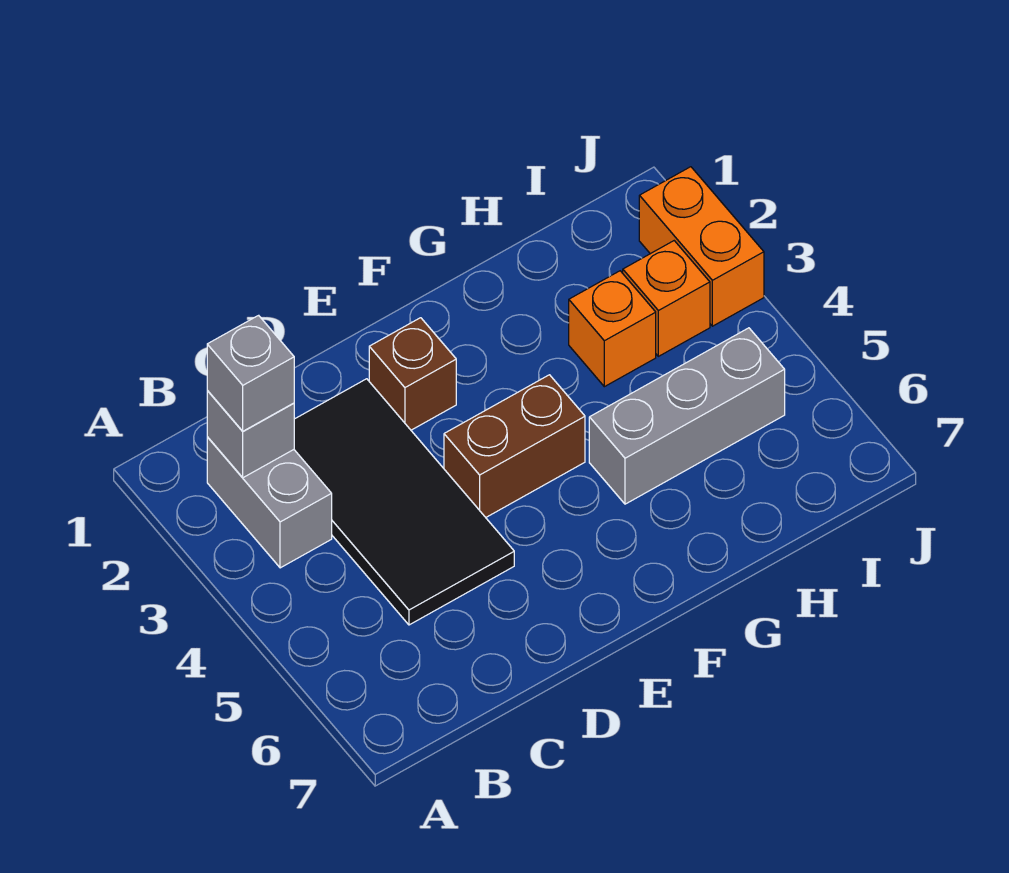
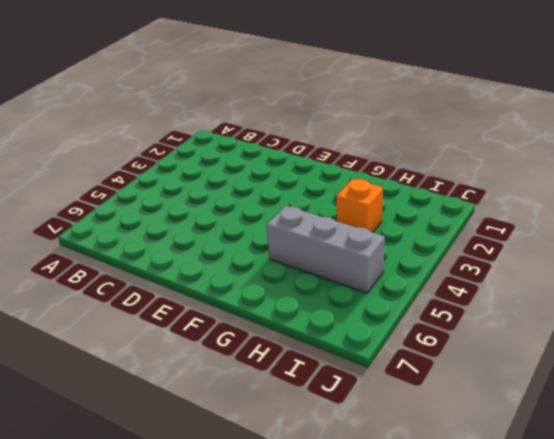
none -> grey 1x2 brick [207,437,332,568]
none -> black 2x4 tile [294,379,514,625]

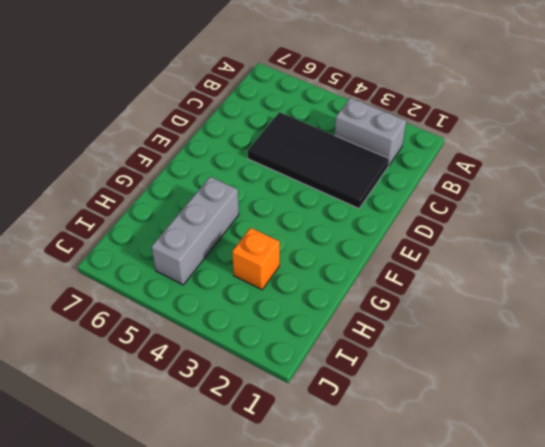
none -> brown 1x1 brick [369,318,456,430]
none -> brown 1x2 brick [444,375,585,517]

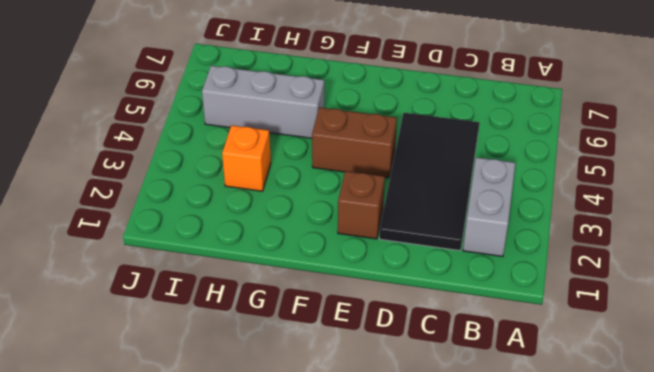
none -> orange 1x1 brick [623,241,710,356]
none -> orange 1x2 brick [639,167,764,326]

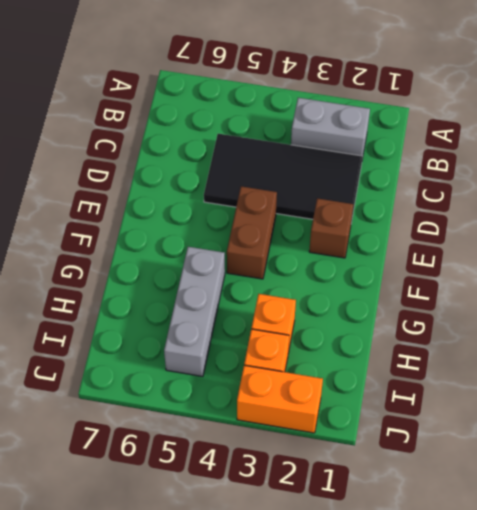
none -> grey 1x1 brick [207,391,294,478]
none -> grey 1x1 brick [207,315,294,431]

